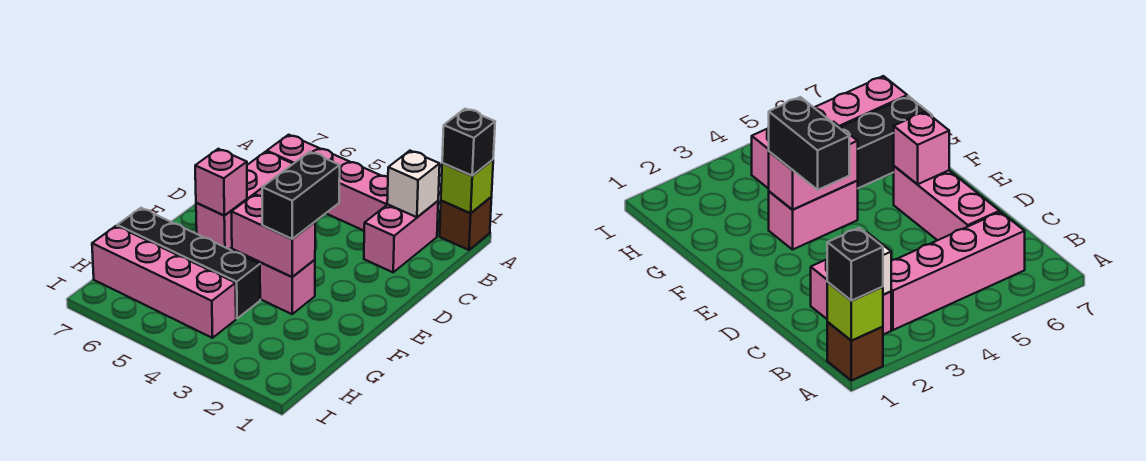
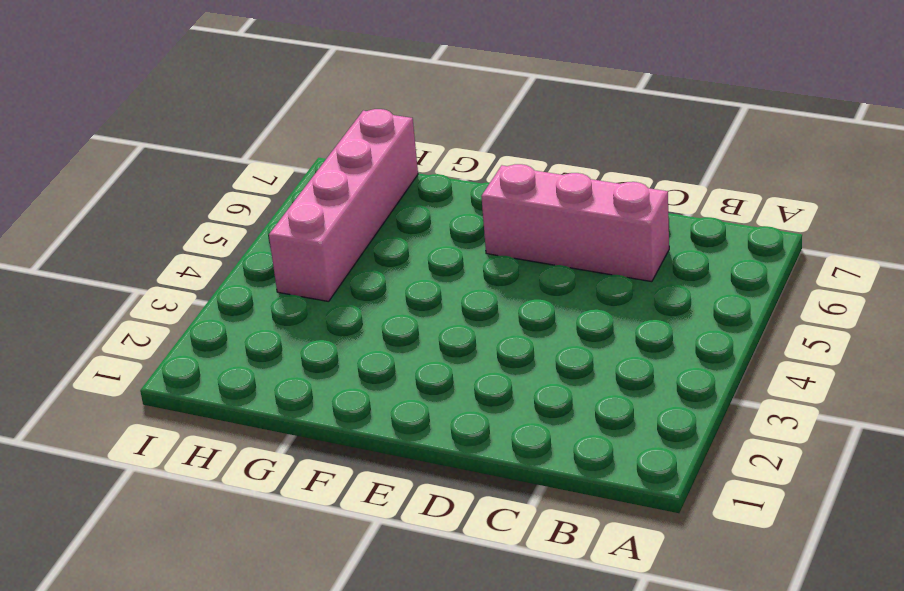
none -> brown 1x1 brick [440,197,492,250]
none -> pink 1x2 brick [364,201,438,272]
none -> pink 1x4 brick [267,135,388,231]

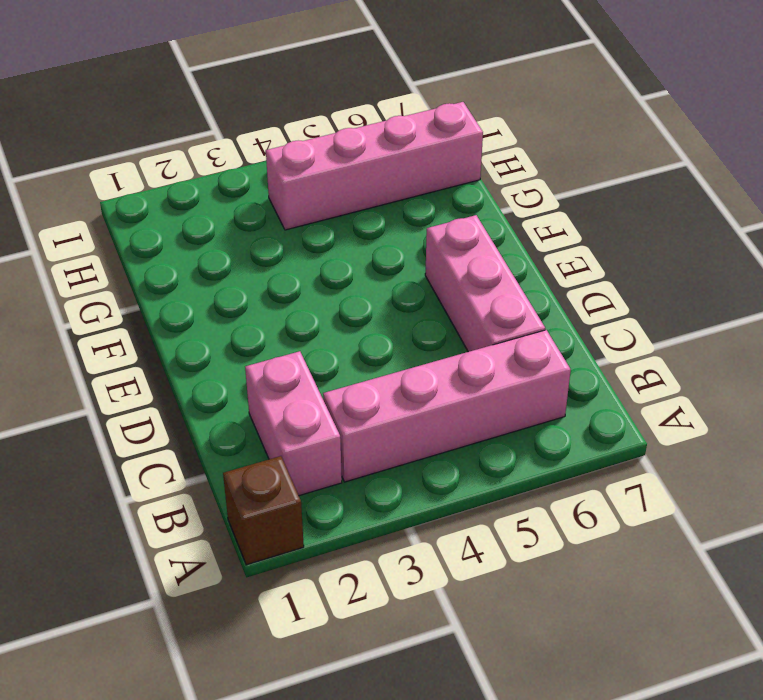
none -> pink 1x2 brick [232,249,315,314]
none -> black 1x4 brick [117,208,260,318]
none -> lime 1x1 brick [441,160,493,213]

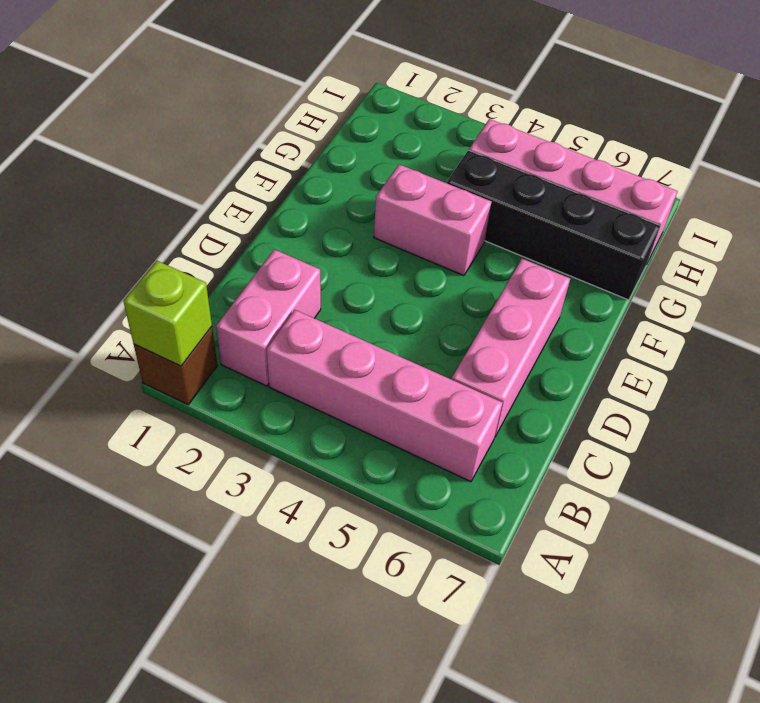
none -> white 1x1 brick [387,151,440,217]
none -> pink 1x1 brick [195,149,247,216]
none -> pink 1x2 brick [231,194,315,277]

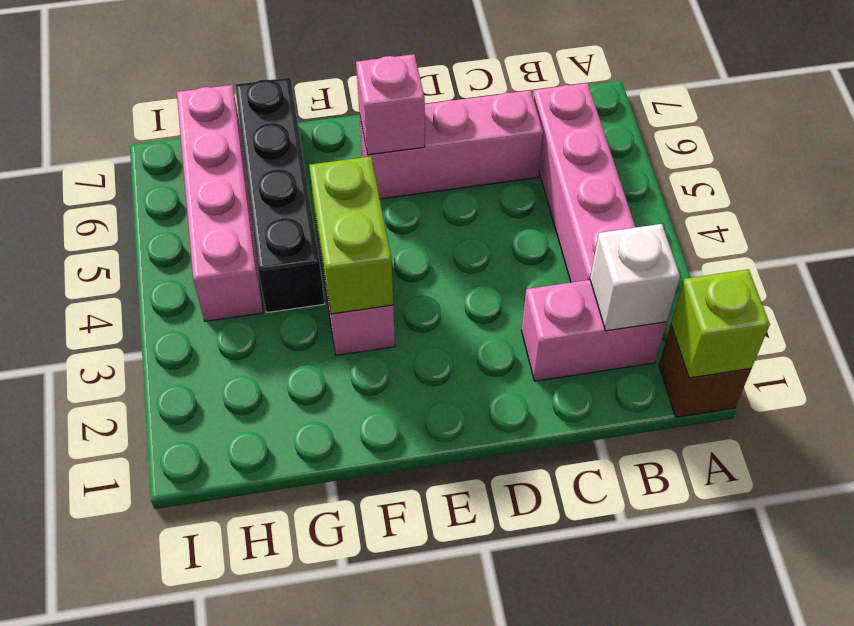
lime 1x2 brick [309,156,393,314] -> pink 1x2 brick [231,194,315,277]
none -> black 1x1 brick [442,109,495,176]
none -> black 1x2 brick [262,152,340,239]

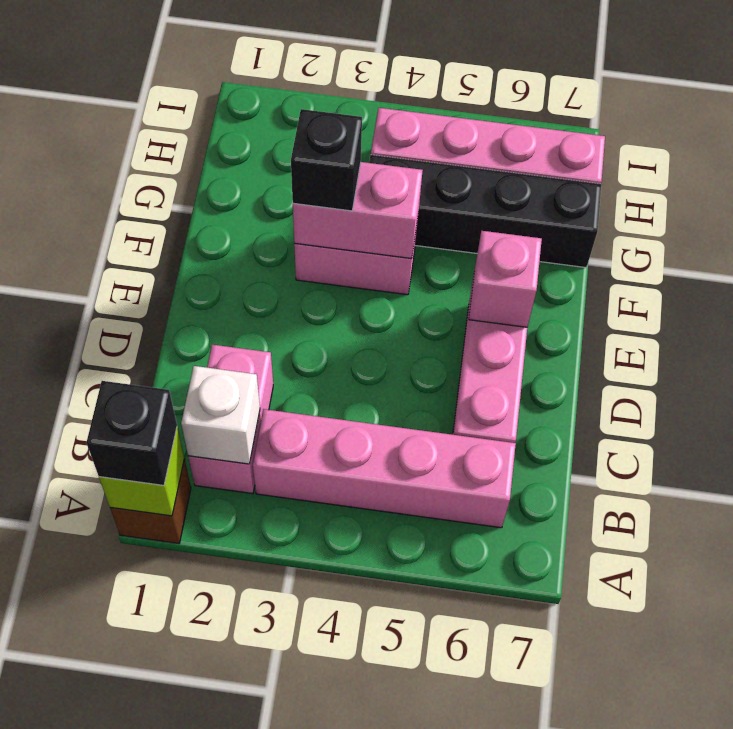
black 1x1 brick [291,109,362,211] -> black 1x2 brick [262,152,340,239]

